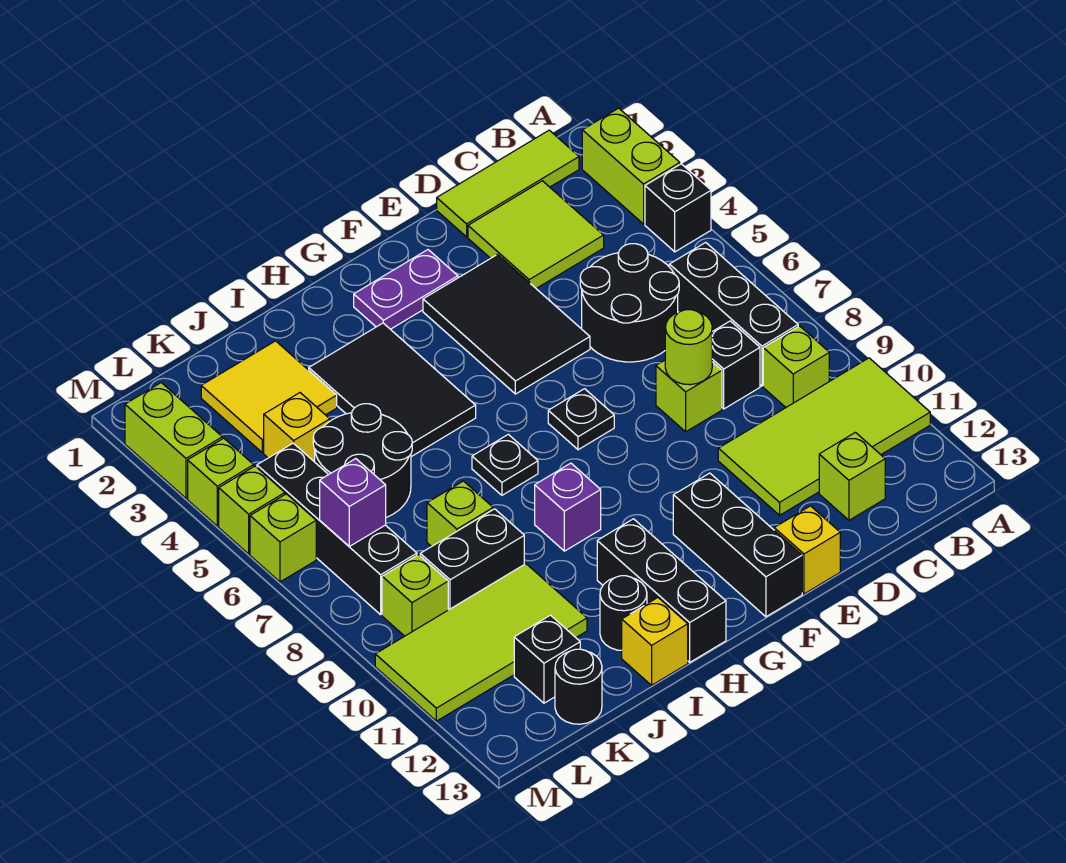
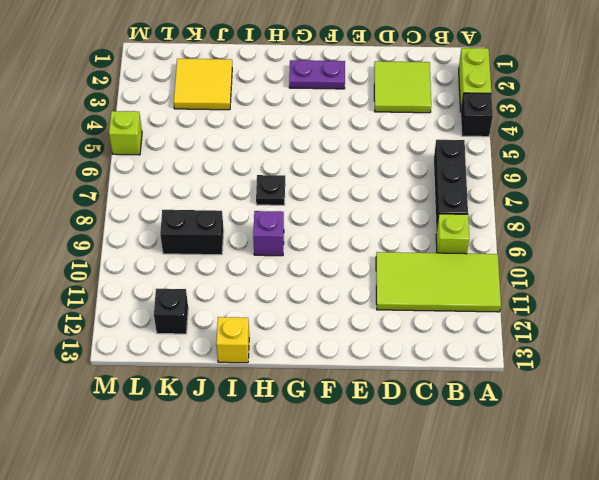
none -> lime 1x3 tile [437,130,579,237]
none -> black 2x2 round brick [580,244,679,362]
none -> black 1x1 brick [712,321,760,409]
none -> lime 1x1 brick [819,432,885,520]

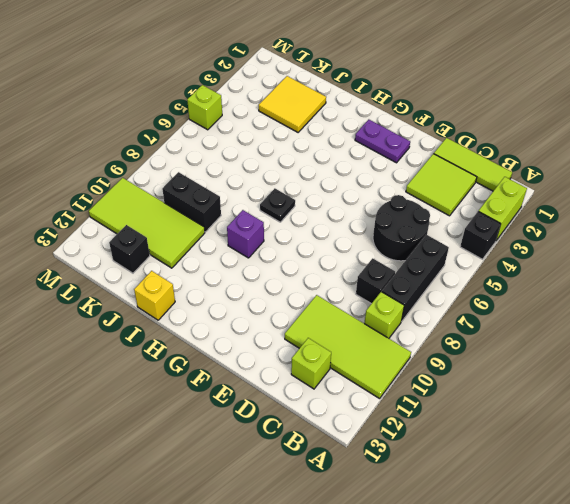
none -> lime 1x1 brick [656,360,722,432]
none -> black 2x3 tile [423,255,590,394]
none -> yellow 1x1 brick [774,506,840,594]
none -> black 1x1 plate [548,389,614,450]

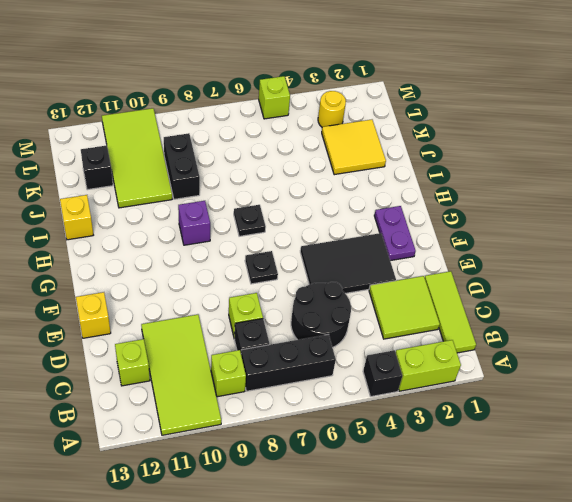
yellow 1x1 round brick [318,91,346,127] -> none
none -> black 1x3 brick [673,473,802,617]
none -> black 2x3 tile [309,323,476,457]
none -> black 1x3 brick [597,519,726,662]
none -> black 1x1 round brick [600,576,647,650]

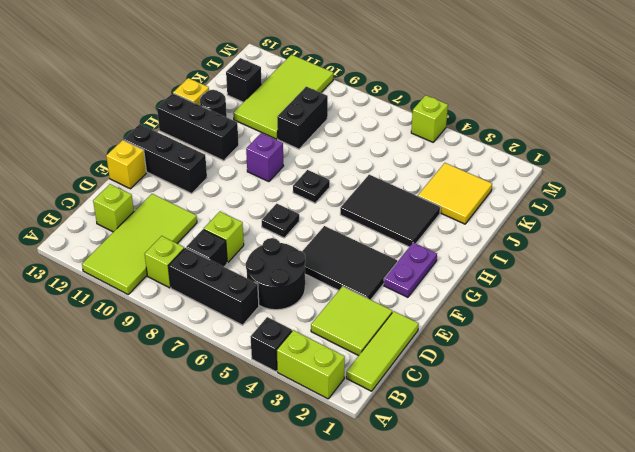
none -> black 2x2 round brick [313,404,412,517]
none -> lime 1x1 brick [427,481,493,547]
none -> yellow 1x1 brick [264,393,330,462]
none -> black 1x1 round brick [555,649,602,724]

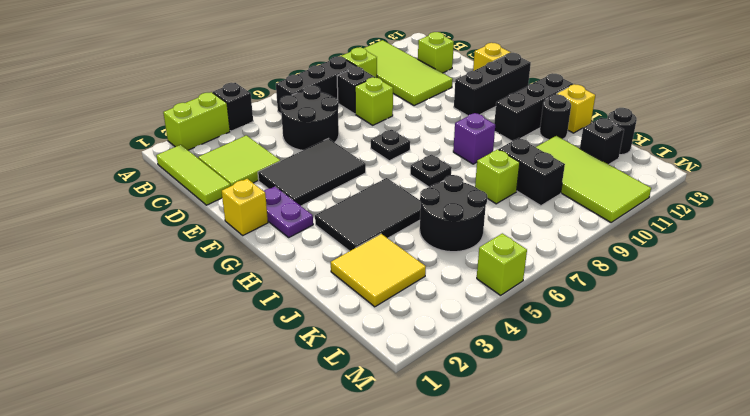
yellow 1x1 brick [222,179,268,235] -> yellow 1x1 brick moved to [264,393,330,462]
none -> black 1x4 brick [257,443,417,615]
none -> lime 1x1 brick [382,555,448,636]
none -> lime 1x2 brick [125,383,222,498]
none -> lime 1x1 brick [188,438,254,526]

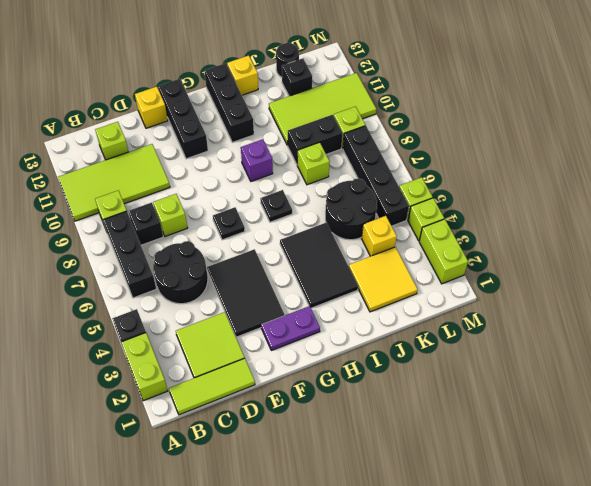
none -> black 1x1 round brick [600,576,647,650]
none -> lime 1x1 brick [250,494,316,582]
none -> lime 1x1 round brick [665,310,712,385]
none -> purple 1x1 brick [320,459,386,546]

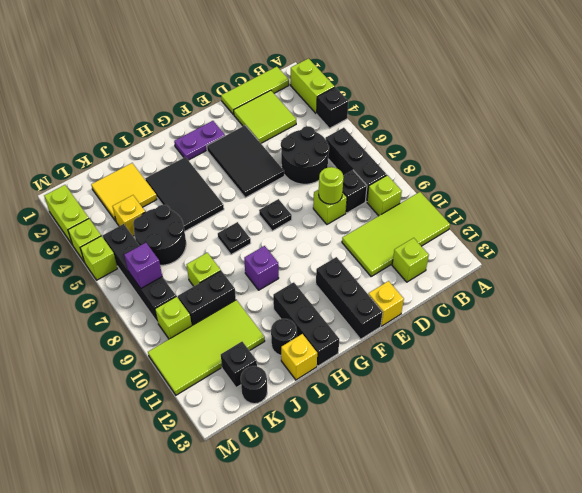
none -> lime 1x1 brick [250,494,316,582]

